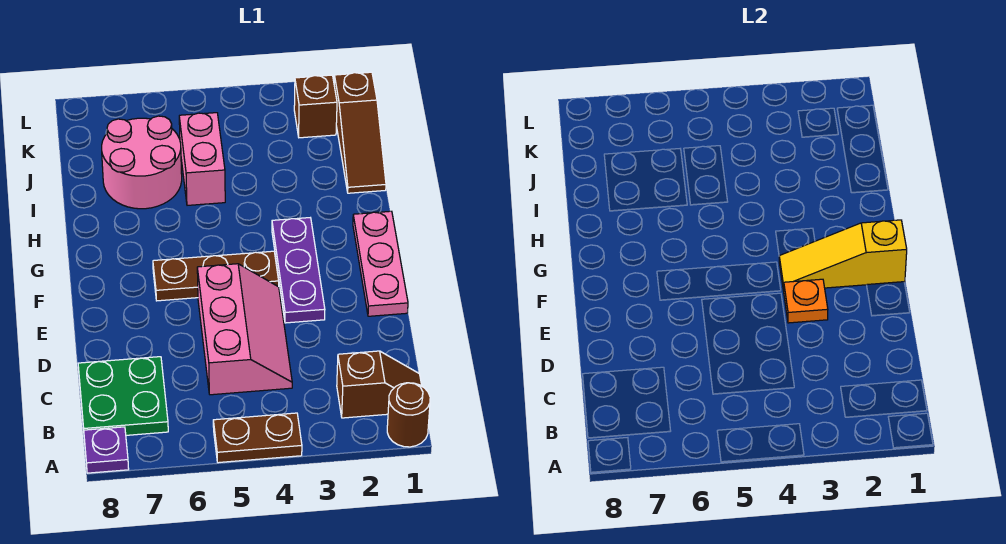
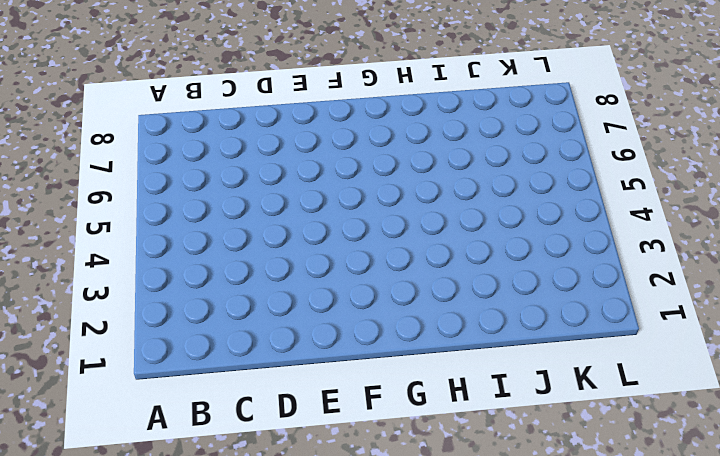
none -> brown 1x1 round brick [387,383,430,447]
none -> brown 1x2 plate [213,413,302,463]
none -> purple 1x1 plate [84,427,129,473]

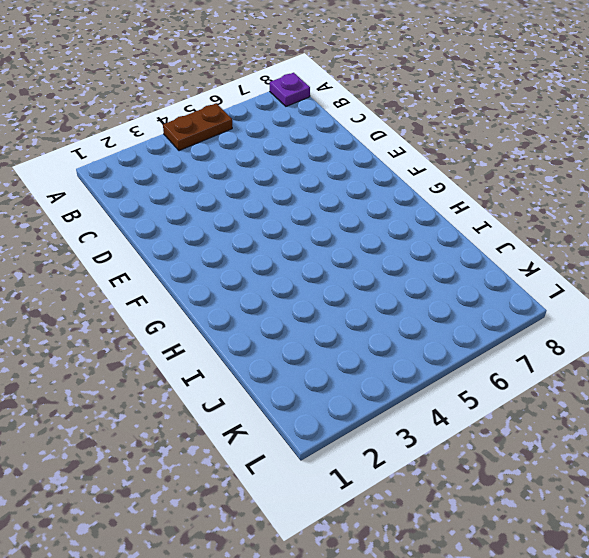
none -> brown 1x1 round brick [387,383,430,447]
none -> brown 1x2 slope [337,351,422,418]
none -> green 2x2 plate [78,357,168,435]

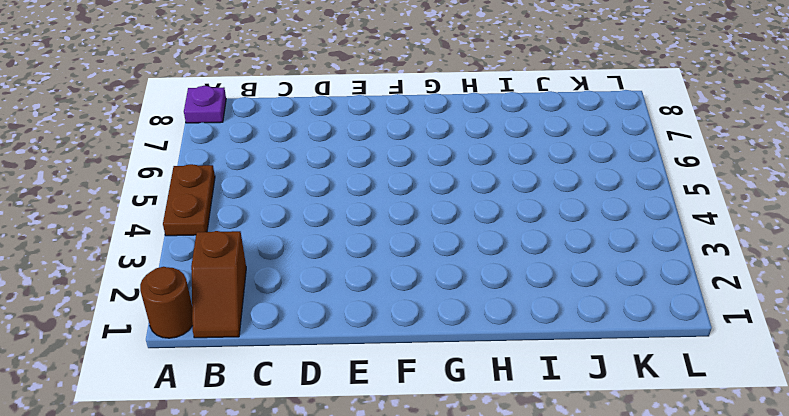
none -> green 2x2 plate [78,357,168,435]
none -> pink 2x3 slope [197,264,292,395]
none -> pink 1x3 plate [353,211,408,316]

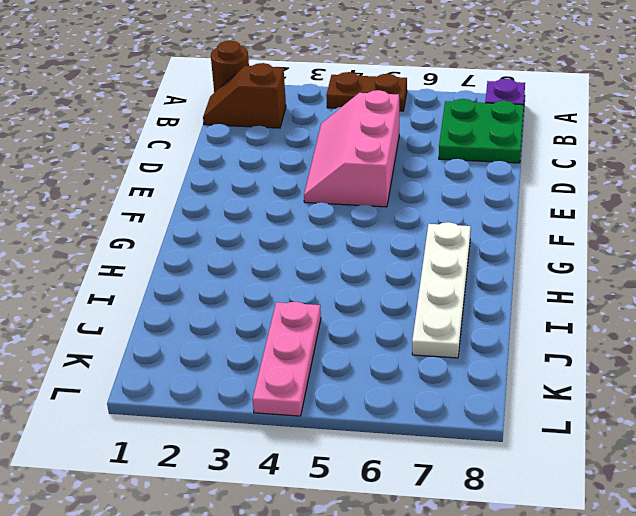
white 1x4 plate [412,222,471,358] -> pink 2x2 round brick [102,116,182,209]
pink 1x3 plate [253,302,321,416] -> pink 1x3 plate moved to [353,211,408,316]
none -> purple 1x3 plate [272,218,325,323]
none -> brown 1x3 plate [153,251,279,301]
none -> brown 1x3 slope [334,72,386,193]

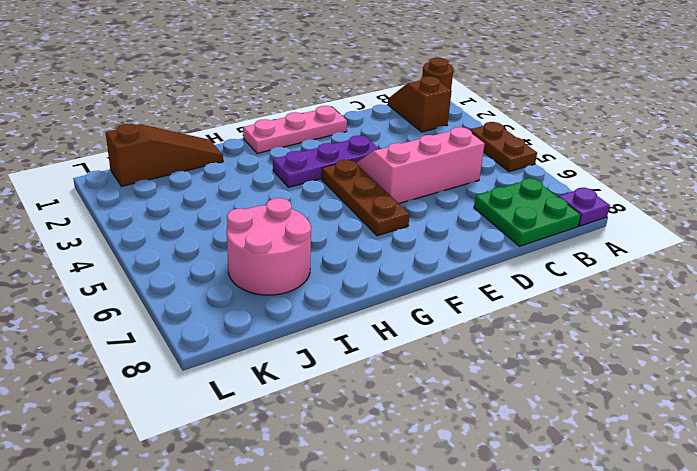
none -> pink 1x2 brick [179,113,225,205]
none -> brown 1x1 brick [294,75,337,138]
none -> orange 1x1 plate [783,279,828,323]

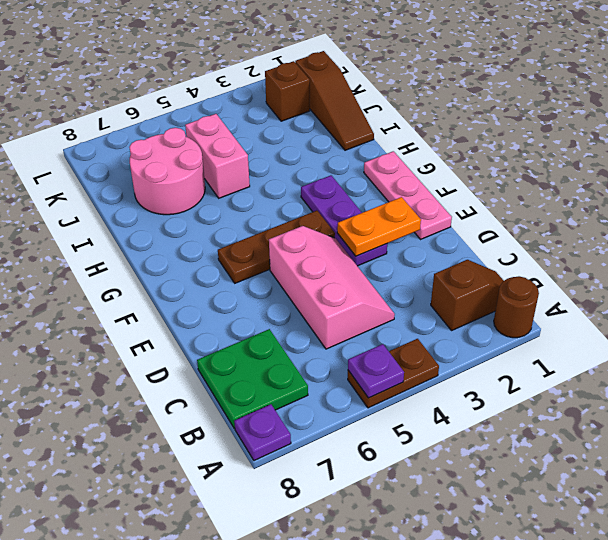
purple 1x1 plate [348,344,404,398] -> none
orange 1x2 plate [337,197,421,256] -> orange 1x1 plate [783,279,828,323]
none -> yellow 1x3 slope [779,220,907,291]

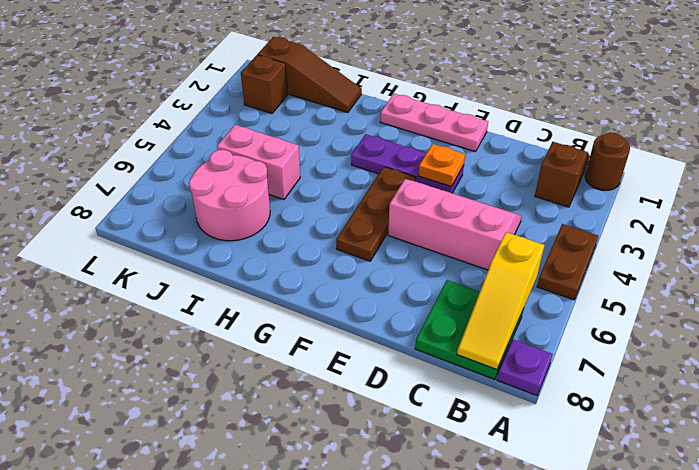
yellow 1x3 slope [457,232,544,370] -> yellow 1x3 slope moved to [779,220,907,291]

